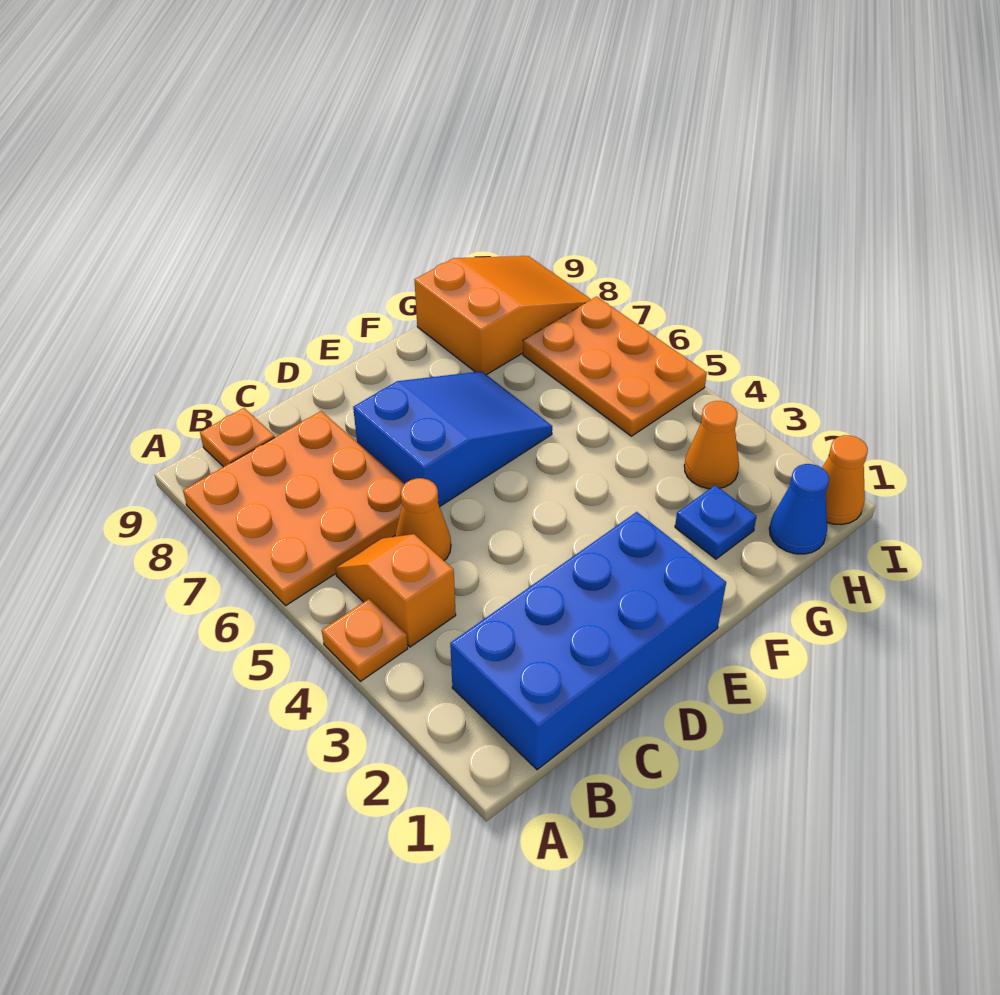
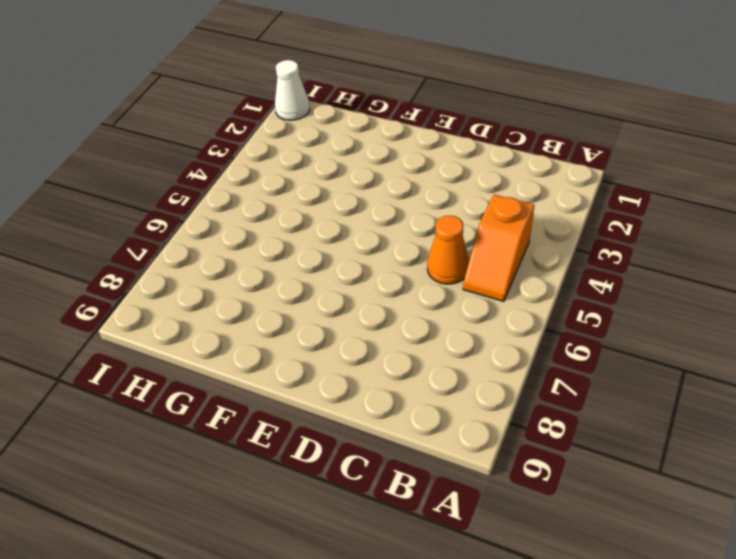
white 1x1 cone [275,60,310,120] -> orange 1x1 cone [822,435,868,525]
none -> orange 1x1 plate [322,599,408,681]
none -> orange 3x3 plate [183,411,404,605]
none -> blue 2x4 brick [450,512,726,770]

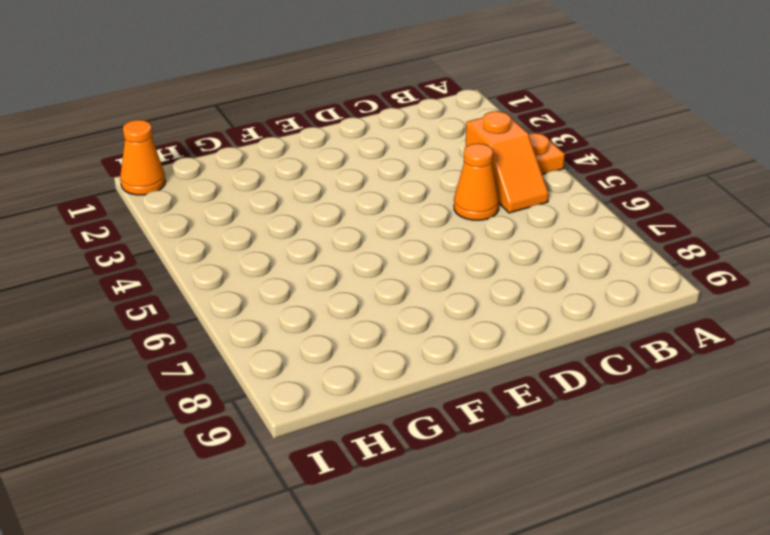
none -> orange 3x3 plate [183,411,404,605]
none -> blue 2x4 brick [450,512,726,770]
none -> orange 1x1 plate [200,408,275,467]

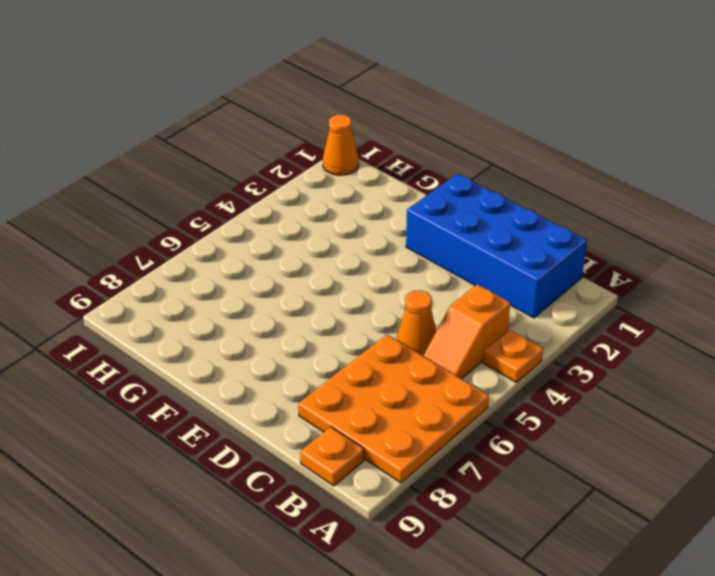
none -> blue 2x3 slope [353,371,552,507]
none -> blue 1x1 plate [675,485,757,559]
none -> orange 2x3 slope [415,256,591,375]

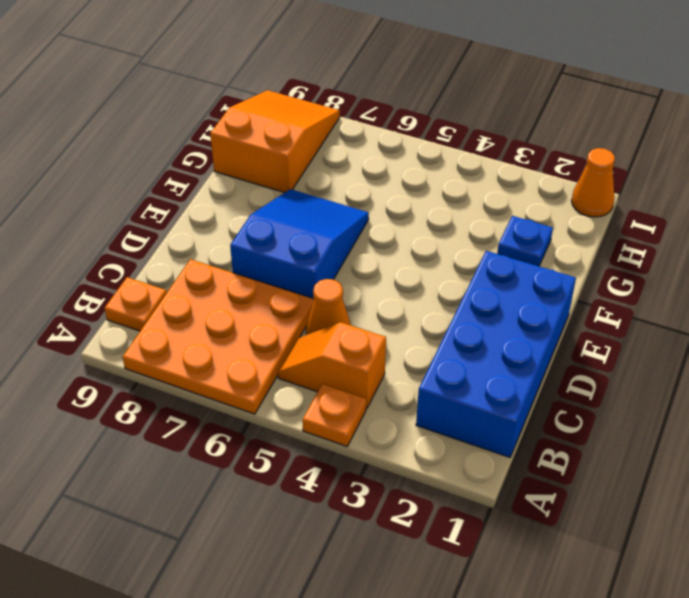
none -> blue 1x1 cone [769,464,829,554]
none -> orange 1x1 cone [684,401,739,489]
none -> orange 2x3 plate [523,297,707,436]

